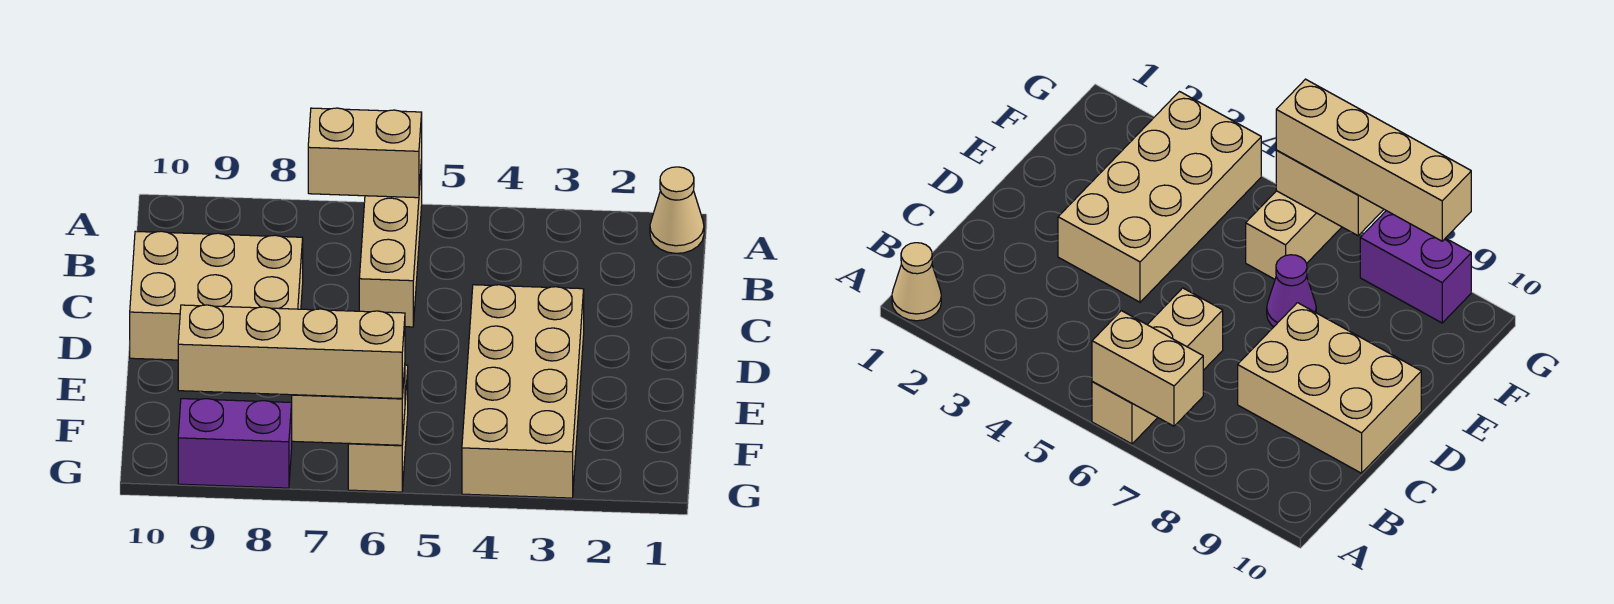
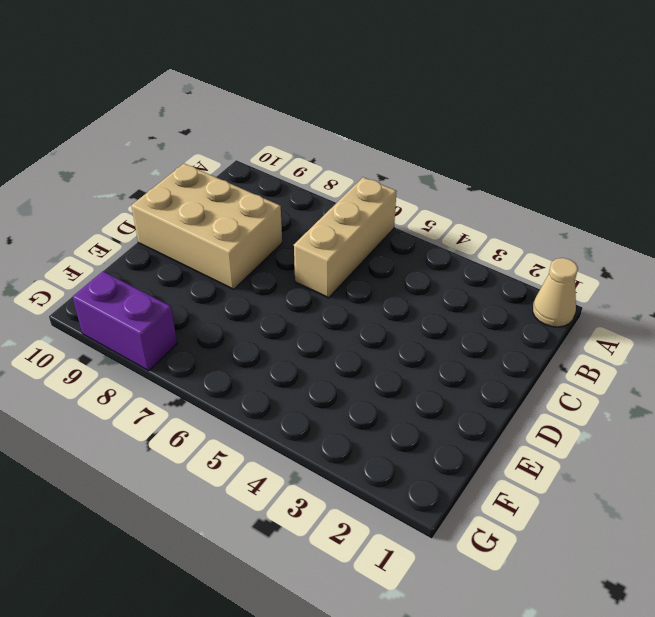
none -> tan 2x4 brick [462,285,584,498]
none -> purple 1x1 cone [1267,255,1316,327]

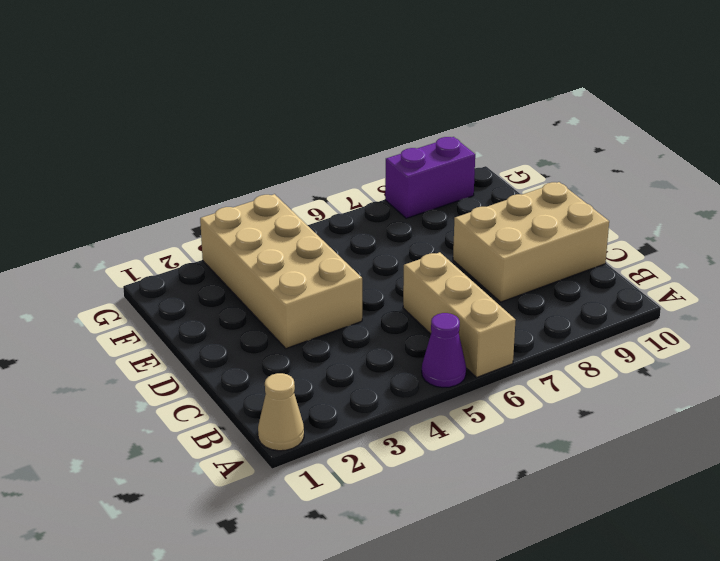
purple 1x1 cone [422,313,466,387] -> purple 1x1 cone moved to [1267,255,1316,327]
none -> tan 1x2 brick [348,365,408,492]
none -> tan 1x2 brick [308,108,422,198]

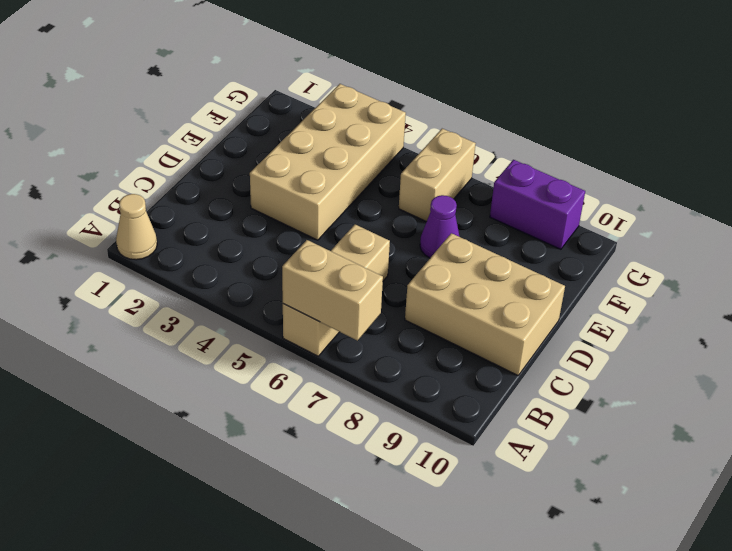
none -> tan 1x2 brick [292,368,405,445]
none -> tan 1x4 brick [178,305,405,399]

